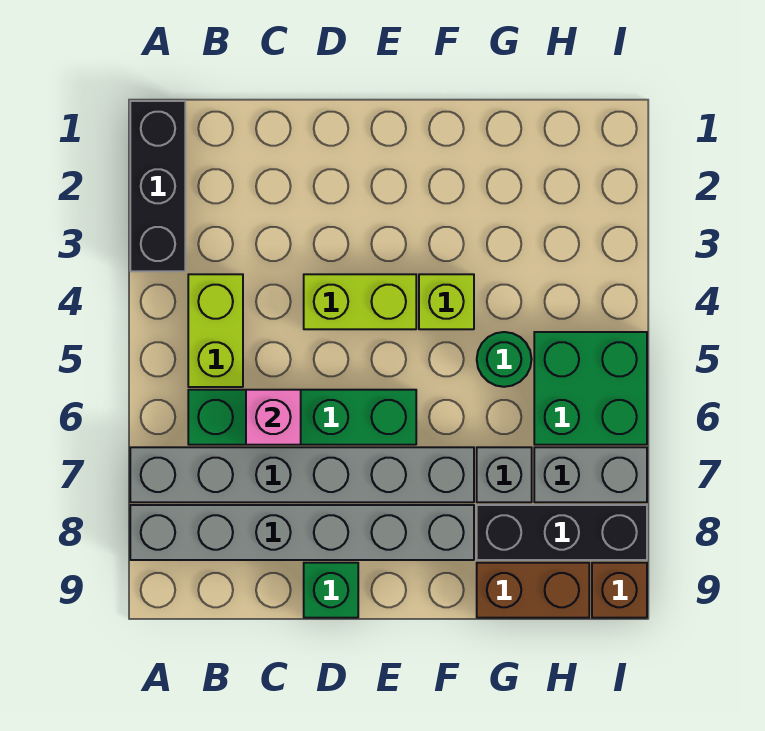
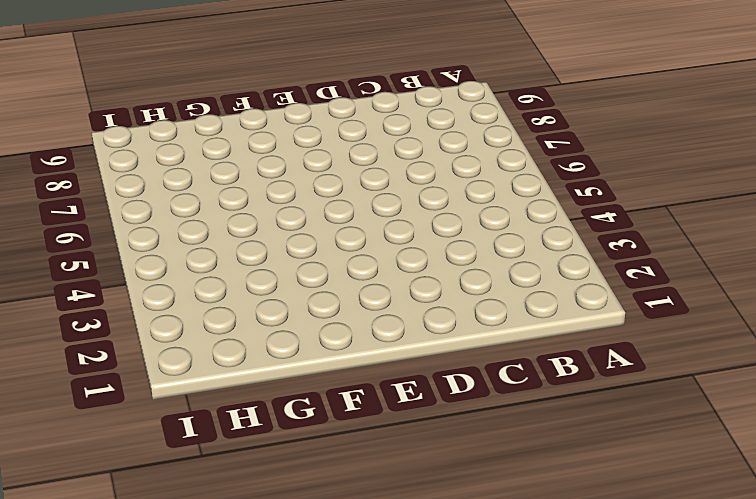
none -> black 1x3 brick [130,101,185,271]
none -> grey 1x6 brick [130,447,474,502]
none -> grey 1x6 brick [130,505,474,560]

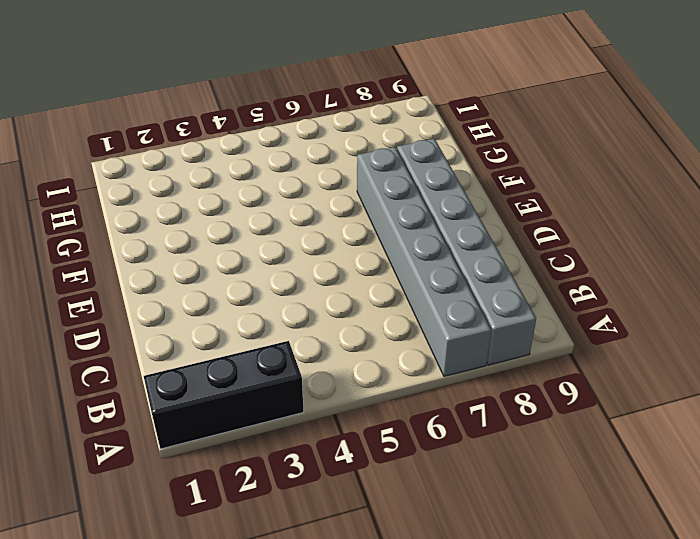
none -> lime 1x2 brick [188,274,243,387]
none -> green 1x4 brick [188,390,416,445]
none -> lime 1x2 brick [304,274,416,329]

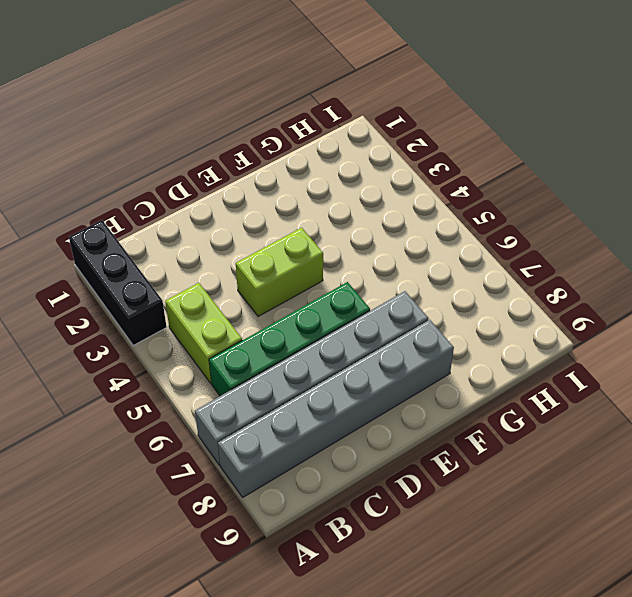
none -> green 1x1 brick [304,563,358,618]
none -> lime 1x1 brick [419,274,474,329]
none -> green 1x1 round brick [477,332,532,387]

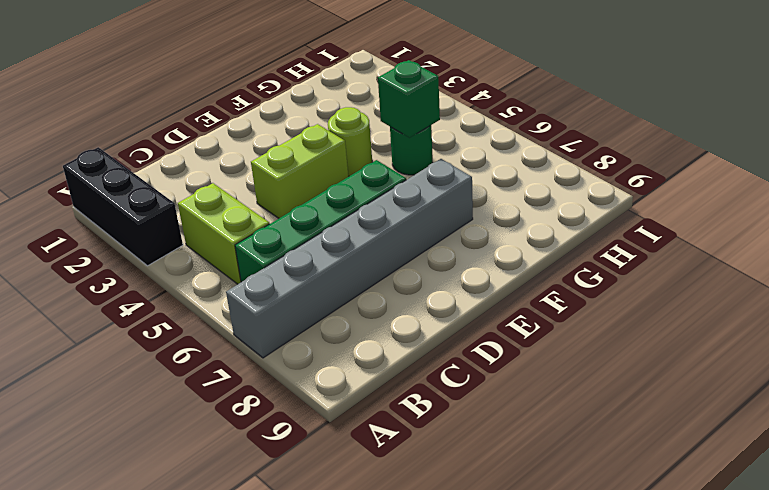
lime 1x1 round brick [328,107,372,176] -> lime 1x1 brick [419,274,474,329]
green 1x1 brick [378,60,440,138] -> green 1x1 brick moved to [304,563,358,618]
none -> grey 1x6 brick [130,505,474,560]
none -> grey 1x1 brick [477,447,532,502]
none -> black 1x3 brick [477,505,647,560]

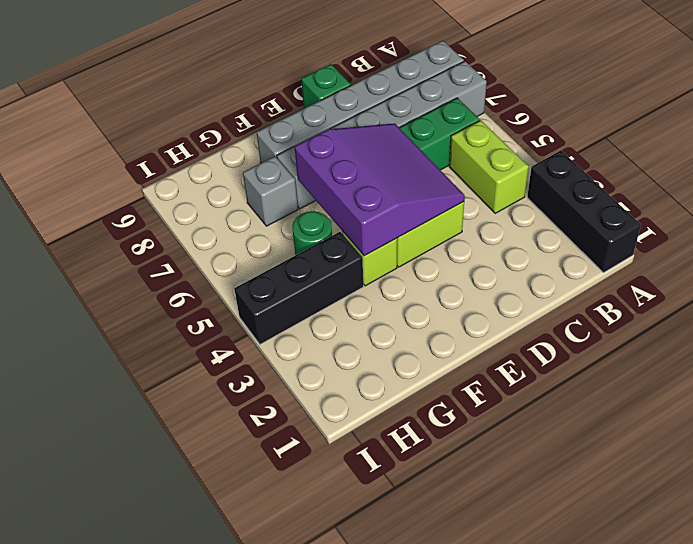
purple 3x3 slope [295,123,465,256] -> none
black 1x3 brick [234,232,363,344] -> black 1x3 brick moved to [477,505,647,560]
none -> brown 1x2 brick [477,563,589,618]
none -> green 2x2 brick [534,332,647,445]
none -> grey 1x2 brick [534,447,647,502]

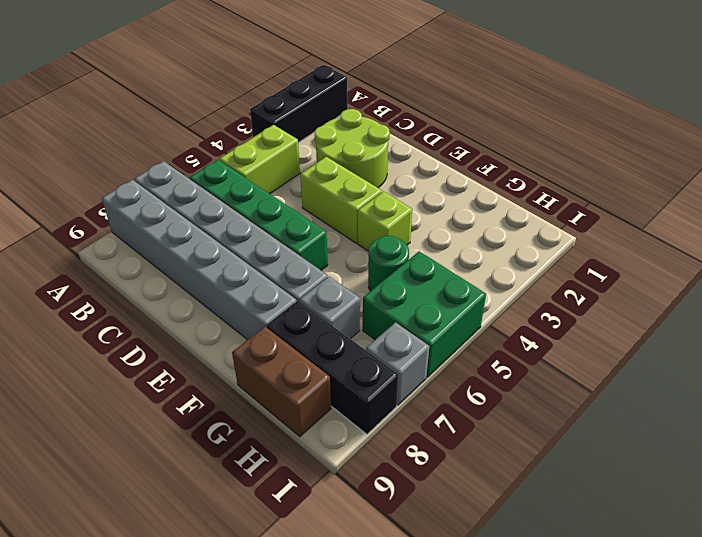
lime 2x2 round brick [315,109,390,188] -> none
grey 1x1 brick [366,323,429,405] -> grey 1x2 brick [534,447,647,502]
none -> green 1x1 brick [304,563,358,618]
none -> brown 1x1 brick [592,563,647,618]
none -> pink 1x1 brick [246,390,301,445]

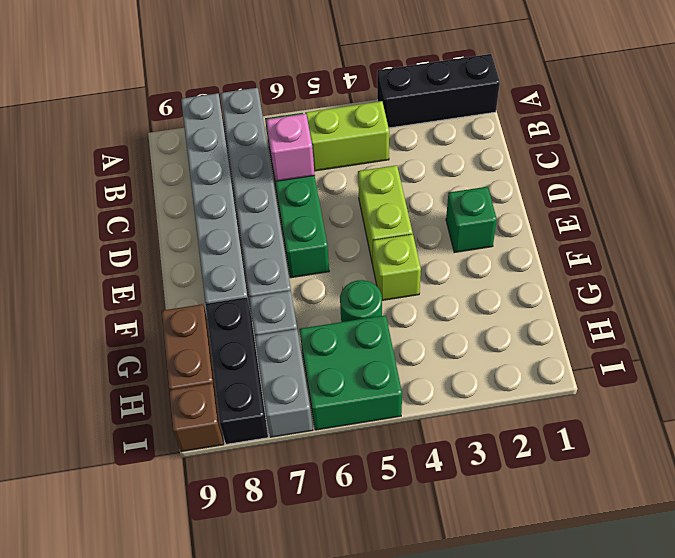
green 1x1 brick [446,187,497,253] -> green 1x1 brick moved to [304,563,358,618]

